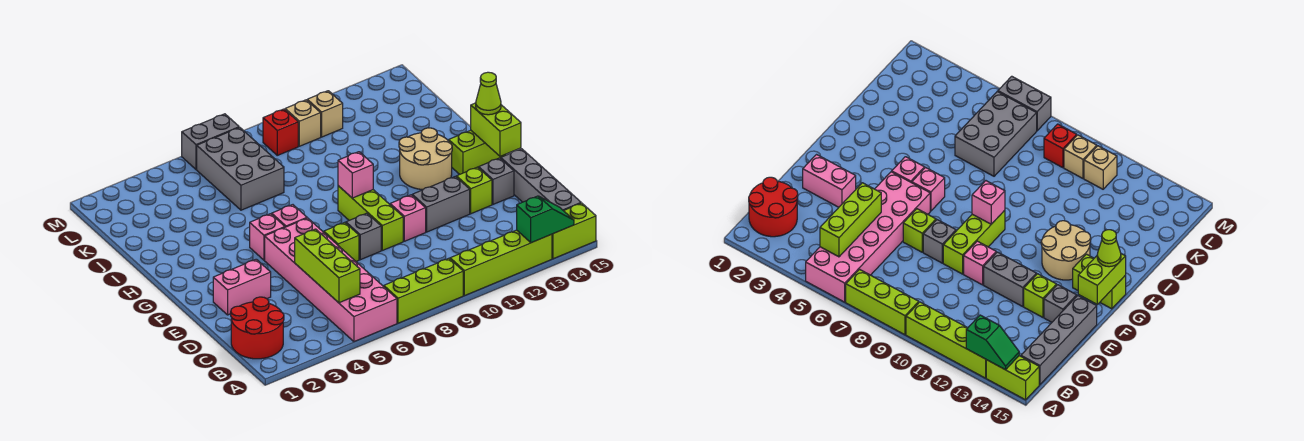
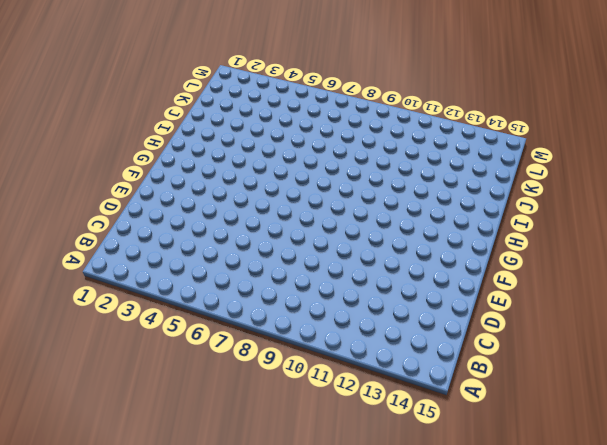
none -> pink 2x6 brick [265,218,397,342]
none -> lime 1x3 brick [384,258,463,323]
none -> lime 1x4 brick [450,230,552,296]

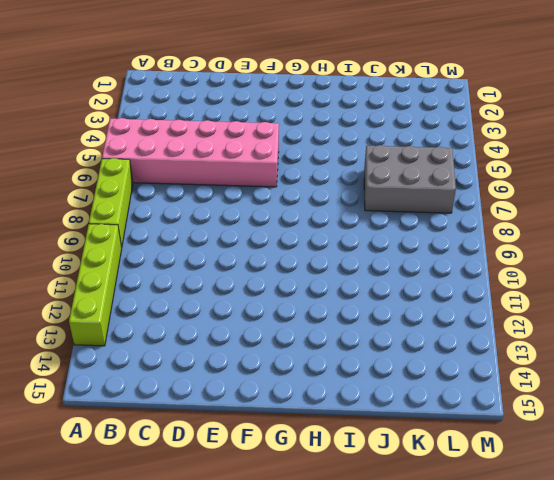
none -> lime 1x2 brick [552,203,596,259]
none -> red 2x2 round brick [231,297,284,359]
none -> grey 1x4 brick [501,149,581,211]

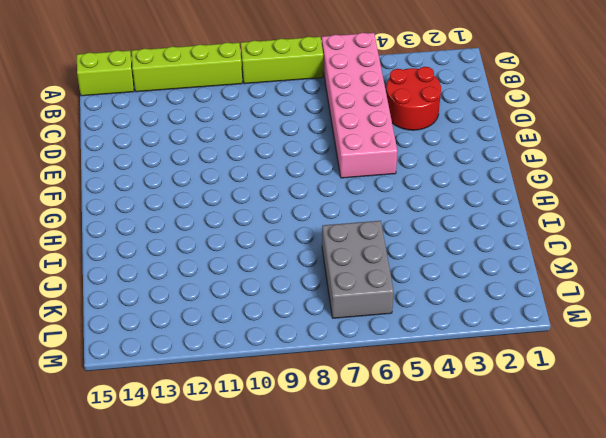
red 2x2 round brick [386,67,441,130] -> red 2x2 round brick moved to [231,297,284,359]
none -> grey 1x4 brick [501,149,581,211]
none -> pink 1x2 brick [213,259,271,315]
none -> lime 1x1 brick [324,222,359,261]

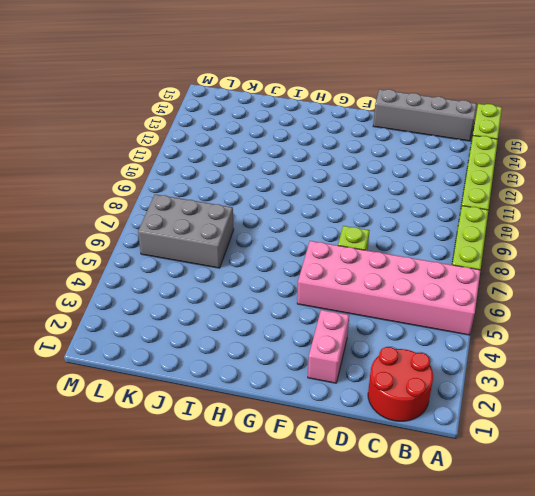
none -> grey 1x1 brick [346,213,381,260]
none -> lime 1x3 brick [338,186,403,250]
none -> pink 1x1 brick [390,195,426,241]

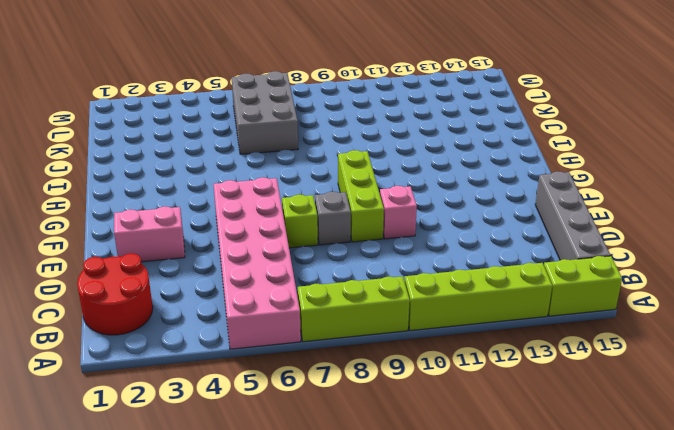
none -> grey 1x2 brick [412,176,470,232]
none -> lime 1x1 brick [457,167,492,214]
none -> grey 1x1 brick [479,158,514,204]

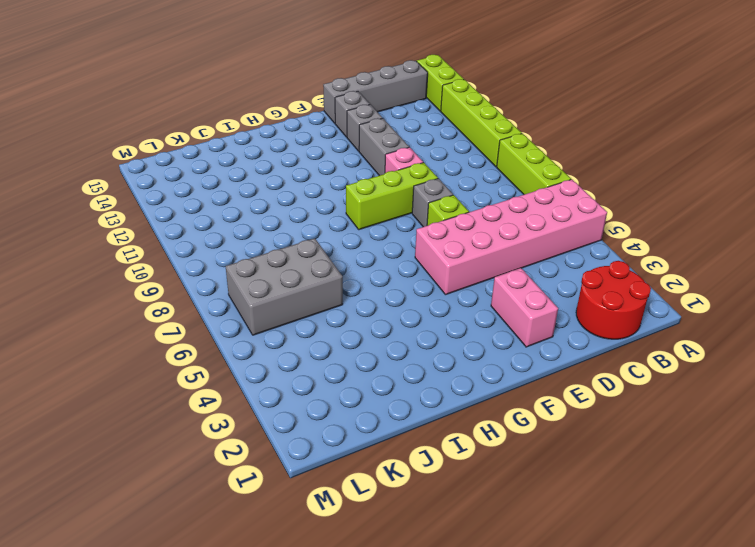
grey 1x1 brick [347,105,382,151] -> lime 1x1 brick [457,167,492,214]
none -> pink 1x1 brick [250,214,285,260]
none -> pink 1x1 brick [272,205,307,227]
none -> tan 2x2 round brick [399,128,452,190]

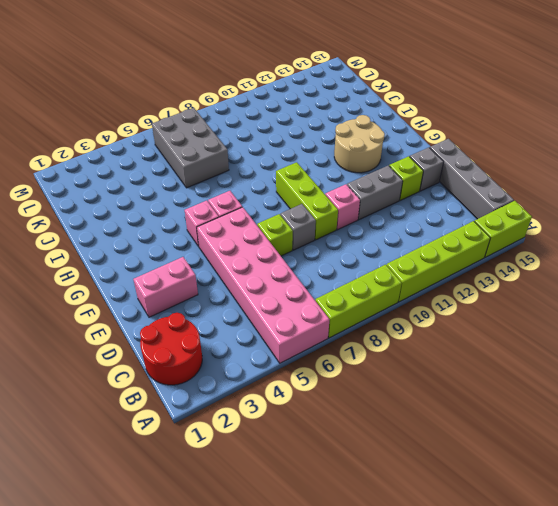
none -> lime 1x2 brick [449,130,506,174]
none -> red 1x1 brick [263,109,298,155]
none -> tan 1x1 brick [285,100,321,146]

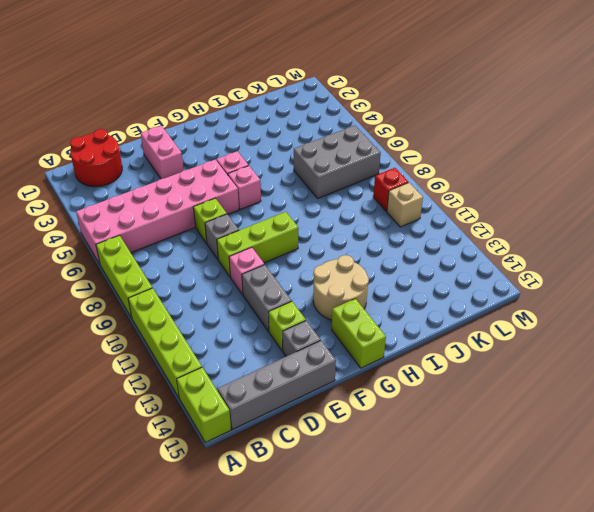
none -> tan 1x1 brick [307,91,343,137]
none -> grey 1x2 brick [182,114,239,169]
none -> green 1x2 slope [517,196,574,243]

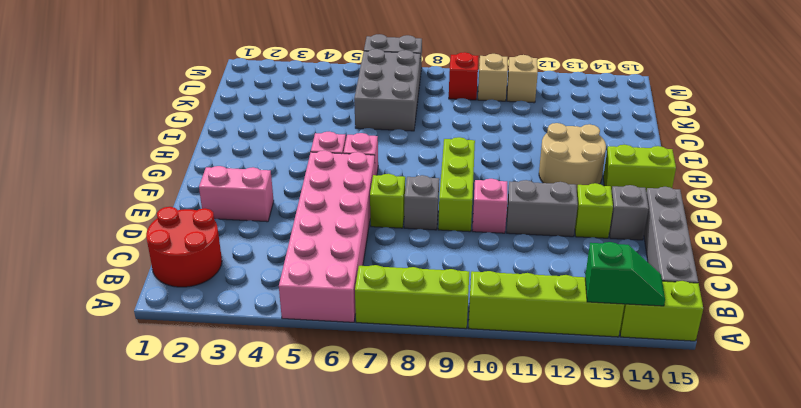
none -> lime 1x3 brick [295,229,360,303]
none -> lime 1x2 brick [471,103,521,156]
none -> pink 1x1 brick [338,152,373,198]

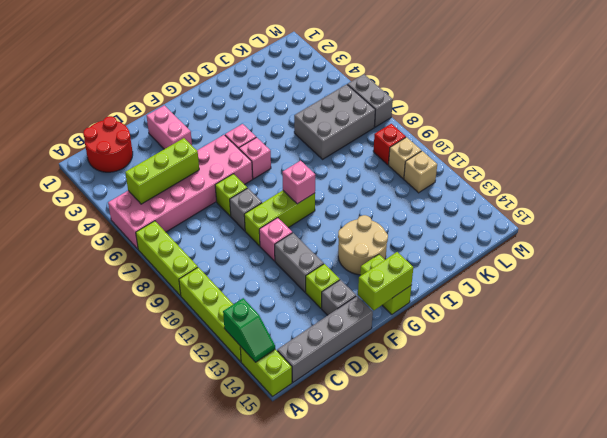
none -> lime 1x1 cone [476,72,501,115]

